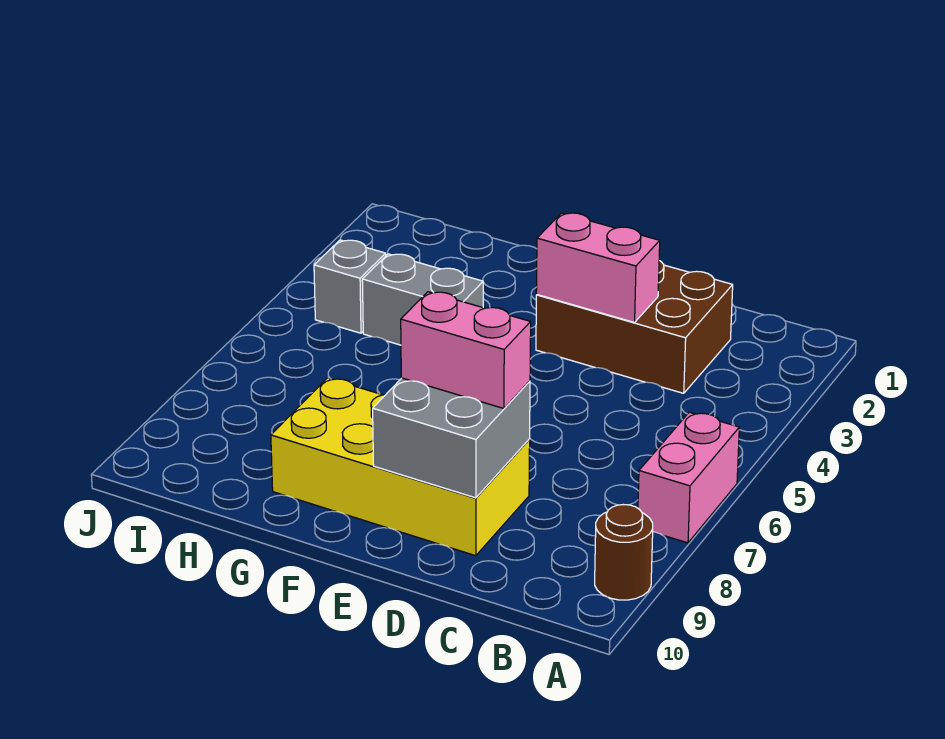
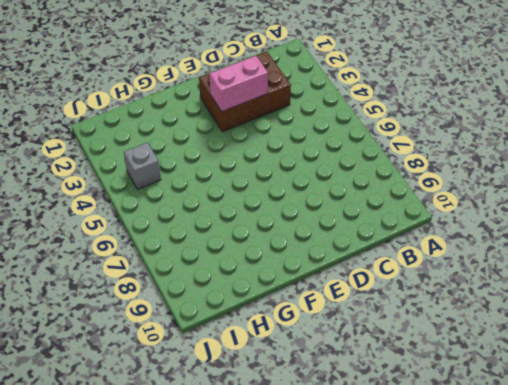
none -> pink 1x2 brick [638,412,739,543]
none -> brown 1x1 round brick [595,505,653,600]

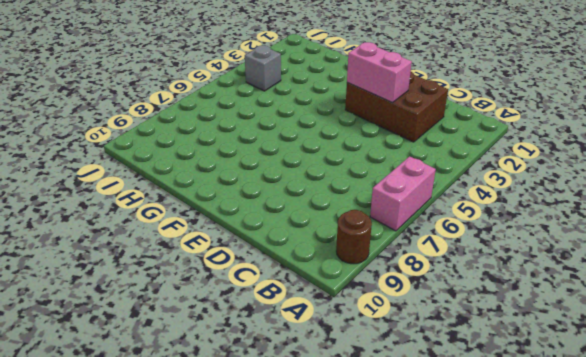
none -> yellow 2x4 brick [271,378,530,556]
none -> grey 1x2 brick [362,254,483,345]

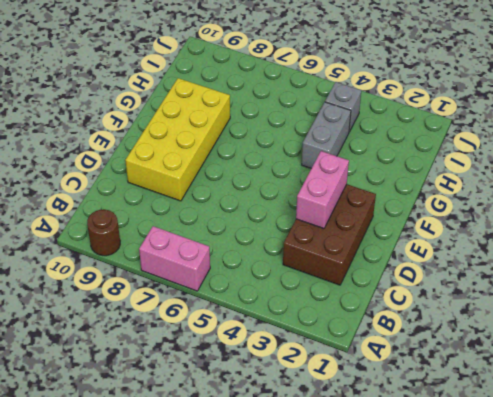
none -> grey 2x2 brick [373,378,530,498]
none -> pink 1x2 brick [401,292,531,409]

